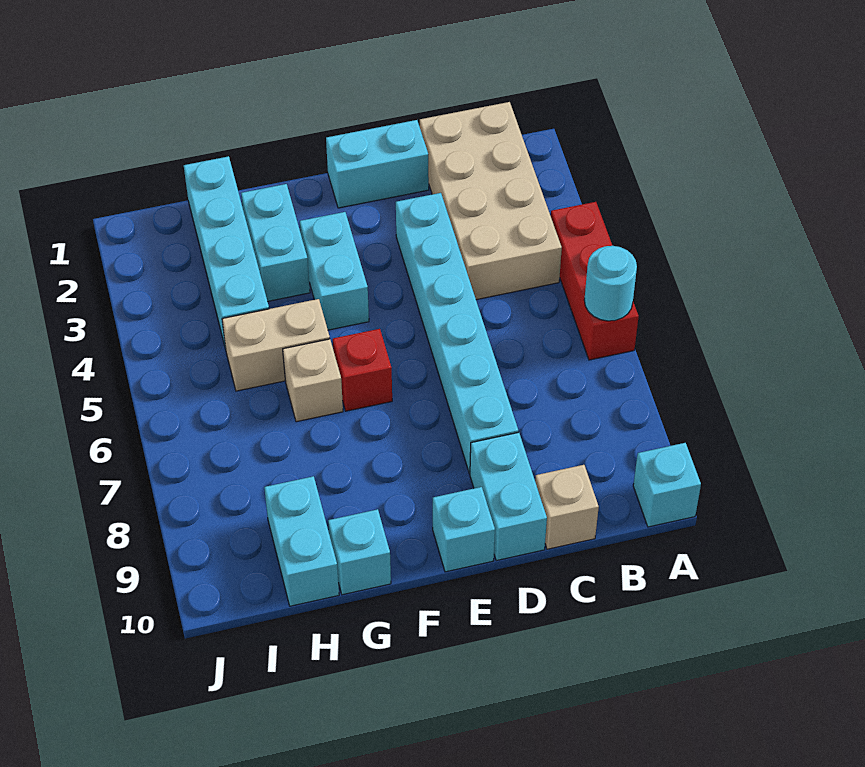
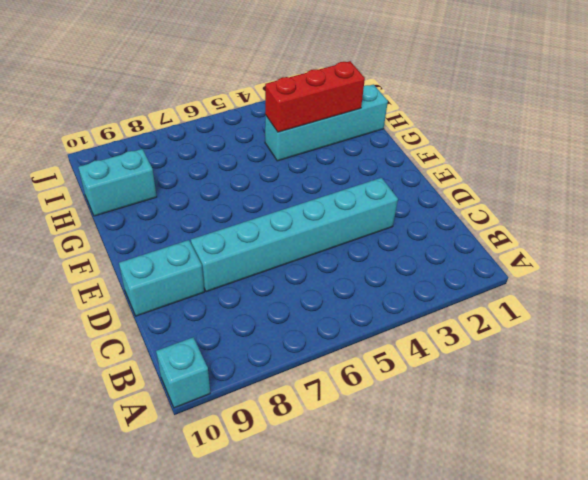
red 1x3 brick [265,61,365,132] -> red 1x3 brick moved to [551,202,639,360]
none -> tan 2x4 brick [420,102,562,300]
none -> tan 1x1 brick [535,465,599,549]
none -> cyan 1x2 brick [326,120,429,208]

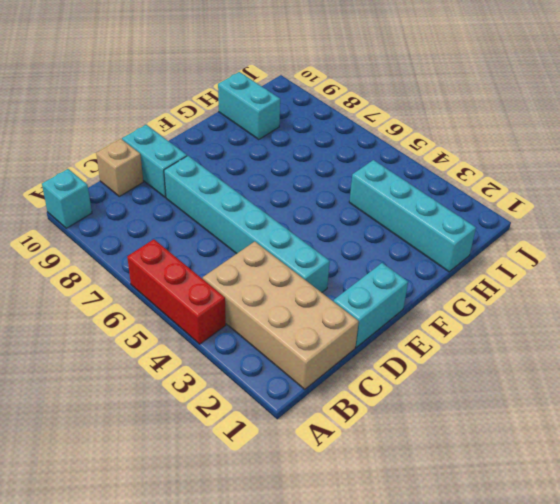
none -> cyan 1x1 brick [433,487,495,572]
none -> cyan 1x2 brick [300,212,369,330]
none -> red 1x1 brick [333,329,392,411]

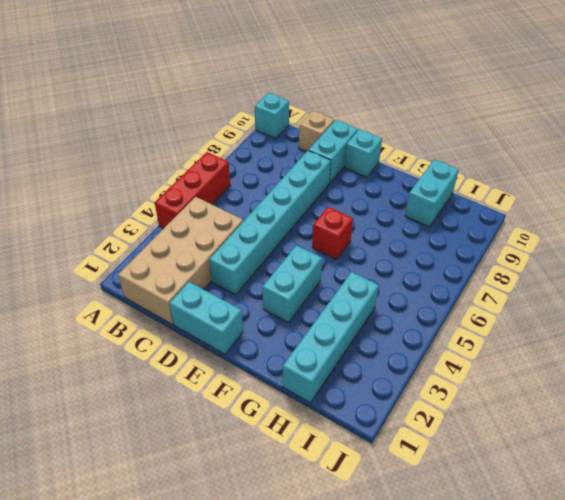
none -> cyan 1x2 brick [241,184,310,301]
none -> tan 1x2 brick [222,299,330,391]
none -> tan 1x1 brick [283,339,343,422]

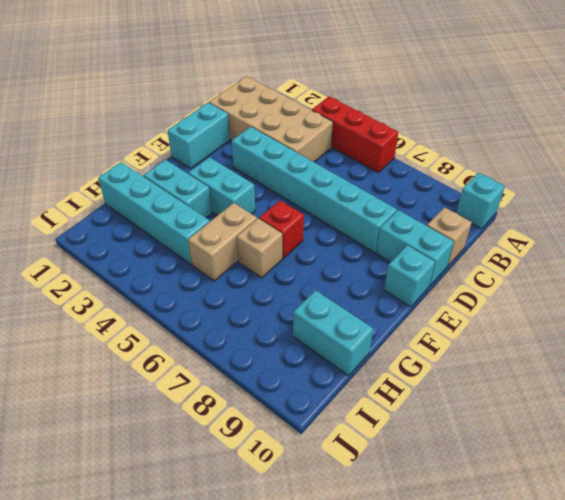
none -> cyan 1x1 brick [328,509,391,595]
none -> cyan 1x1 round brick [584,246,637,321]

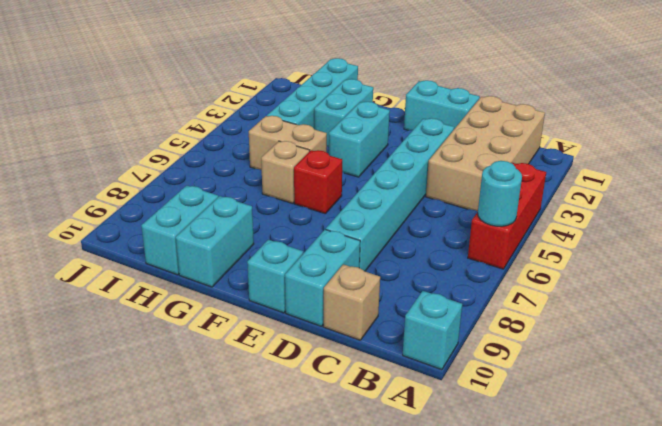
cyan 1x2 brick [176,196,254,287] -> cyan 1x1 brick [328,509,391,595]

